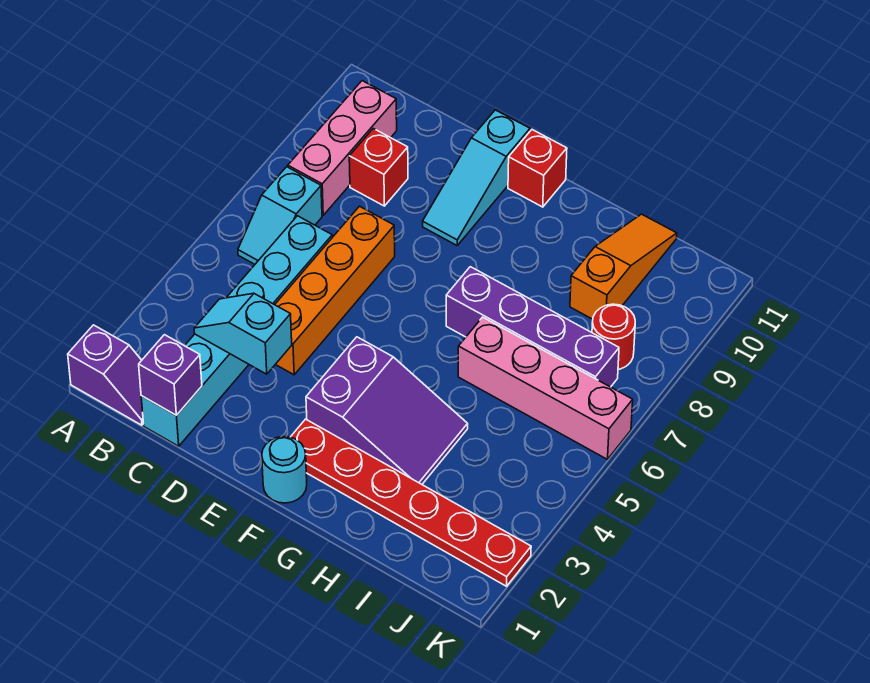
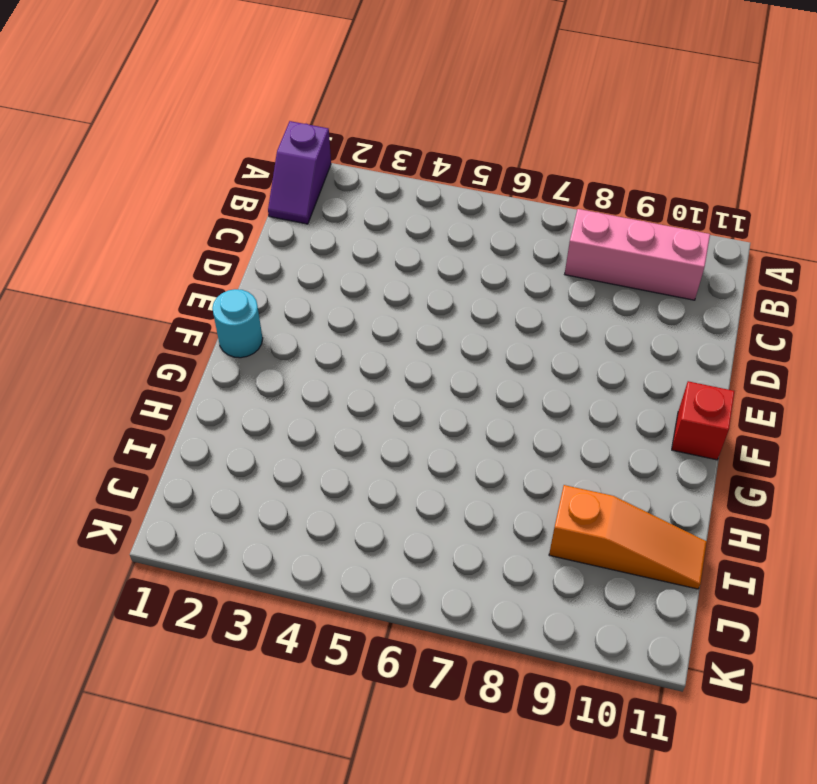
none -> cyan 1x2 slope [238,167,322,264]
none -> cyan 1x6 brick [141,216,332,446]
none -> red 1x1 brick [349,129,408,206]

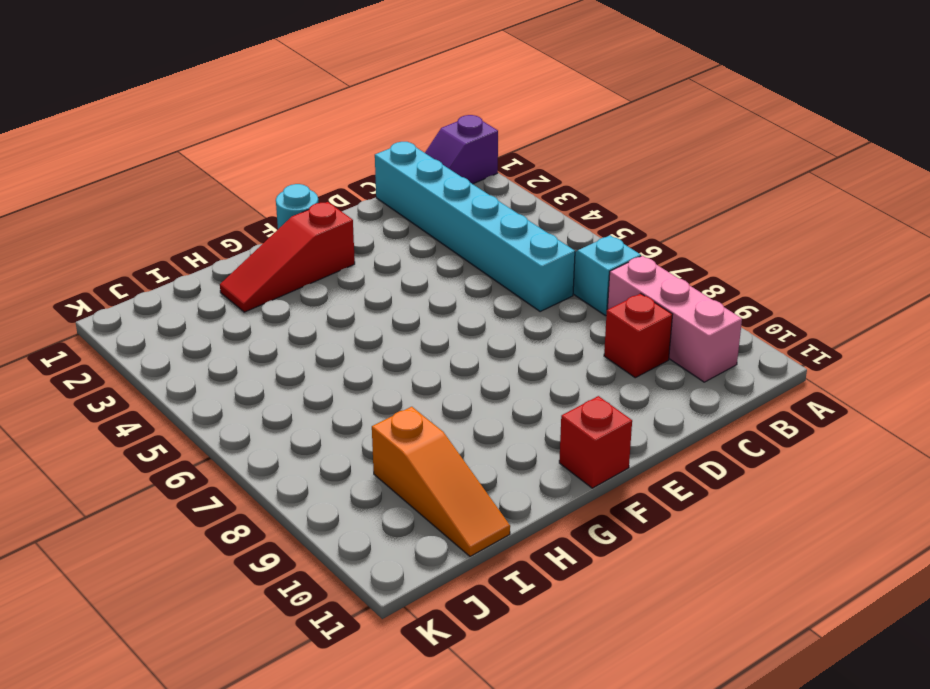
red 1x3 slope [220,202,355,312] -> red 1x6 plate [291,419,531,586]
none -> orange 1x4 brick [275,206,395,375]
none -> cyan 1x3 slope [423,110,530,245]
none -> purple 2x3 slope [306,337,468,484]

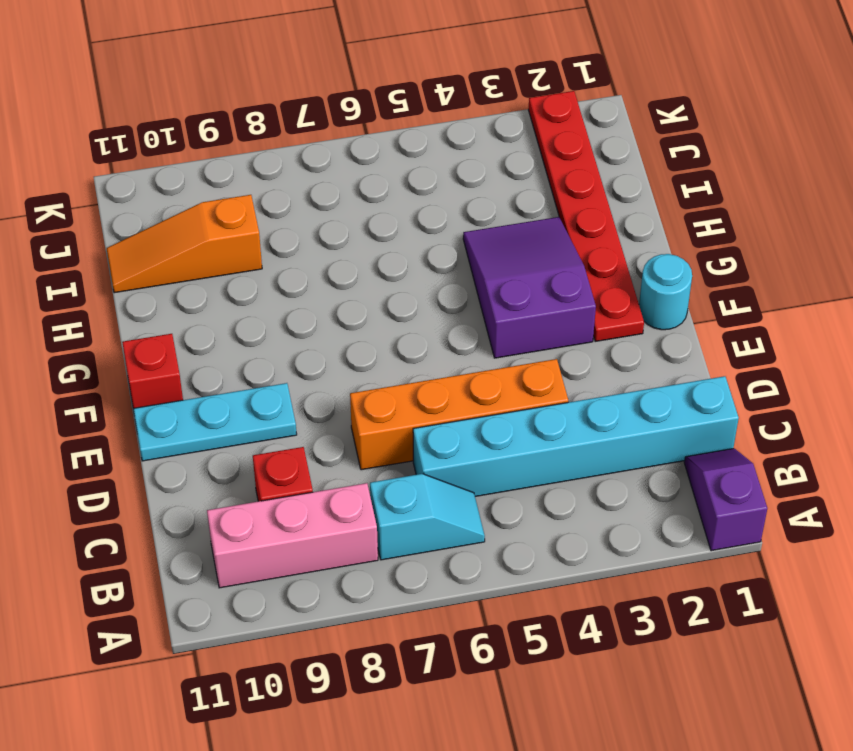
cyan 1x3 plate [133,383,297,461] -> cyan 1x3 slope [423,110,530,245]
none -> purple 1x4 brick [446,267,619,387]
none -> pink 1x4 brick [458,317,633,459]
none -> red 1x1 round brick [592,304,635,369]

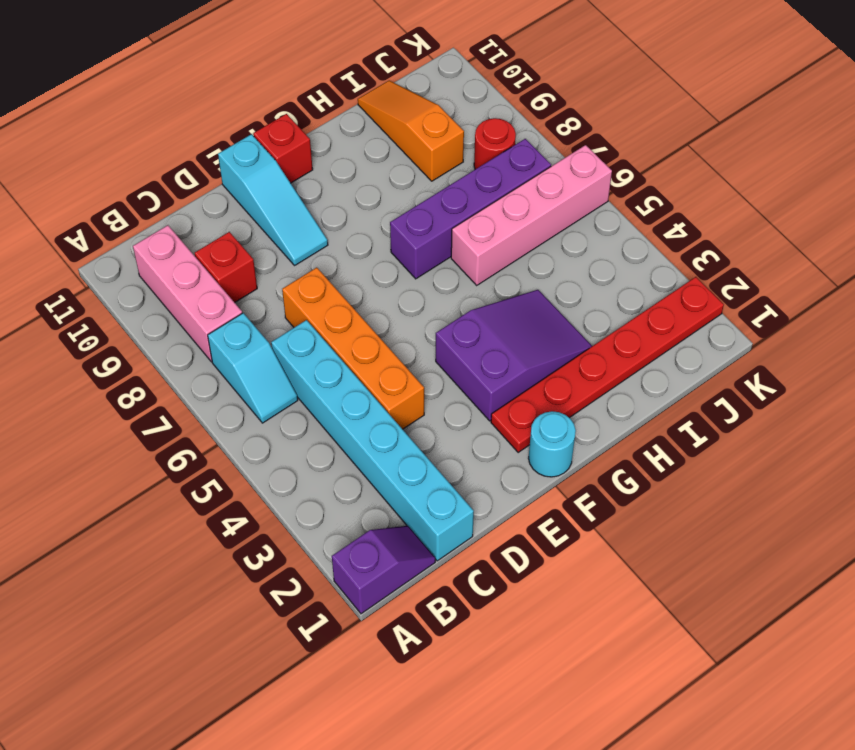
none -> purple 1x1 brick [139,335,202,415]
none -> cyan 1x2 slope [194,293,292,374]

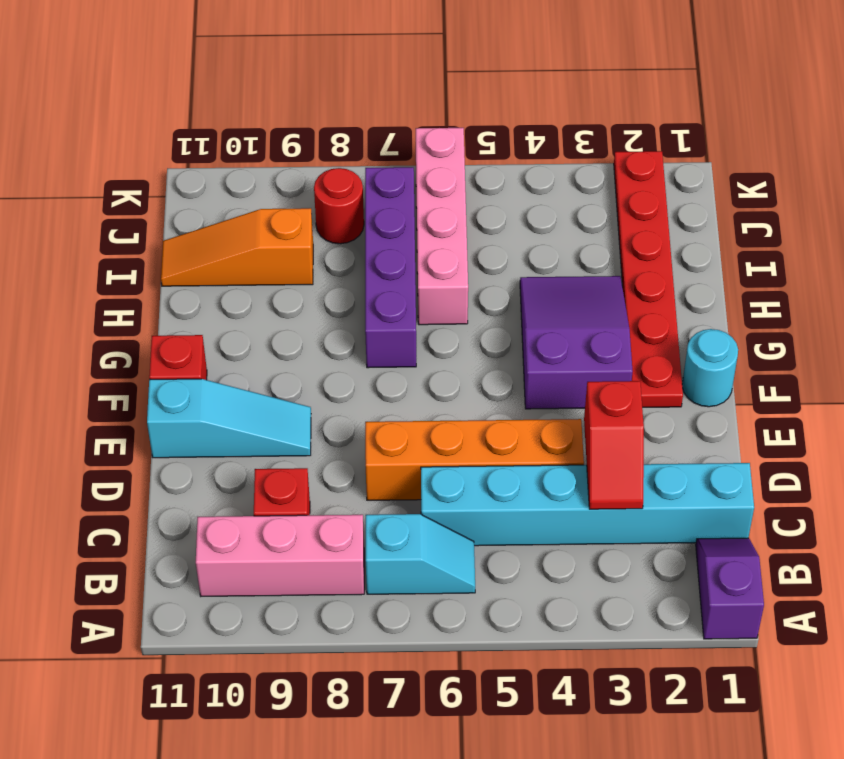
red 1x2 slope [584,381,644,509] -> cyan 1x2 slope [194,293,292,374]
none -> purple 1x1 brick [139,335,202,415]

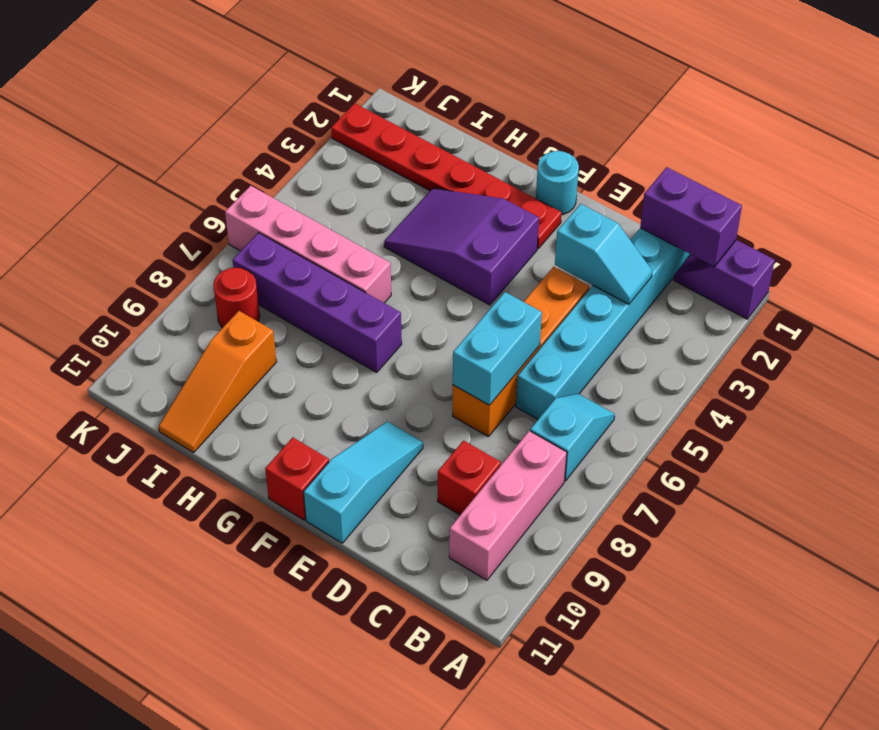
purple 1x2 brick [640,167,742,266] -> purple 1x1 brick [139,335,202,415]
cyan 1x2 brick [453,292,542,405] -> none

